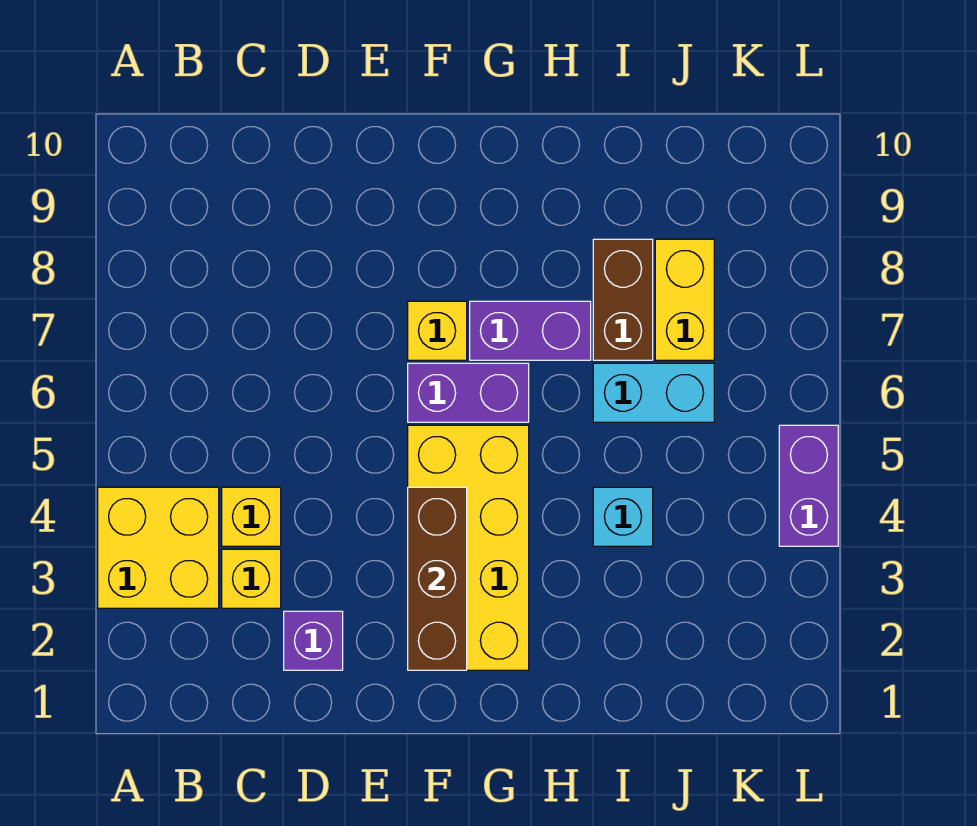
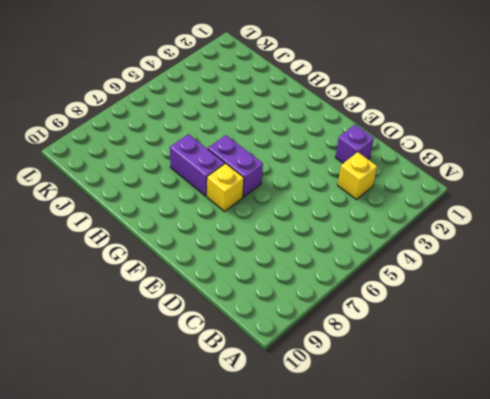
none -> yellow 2x2 brick [98,487,219,608]
none -> yellow 1x1 brick [222,487,281,546]
none -> yellow 2x4 brick [408,425,529,670]

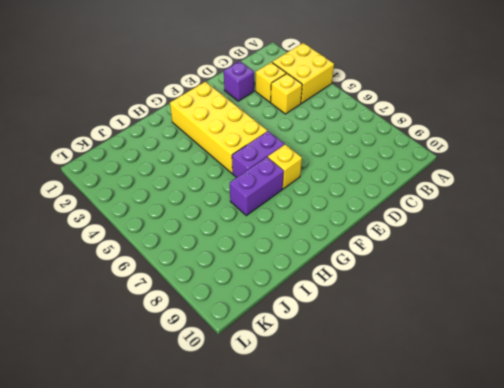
none -> cyan 1x1 brick [593,487,653,546]
none -> cyan 1x2 brick [593,363,714,422]
none -> brown 1x2 brick [593,239,653,360]

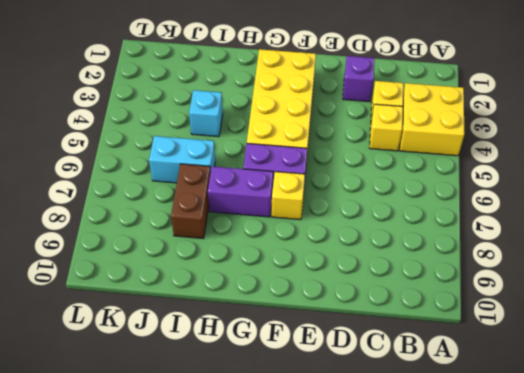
none -> yellow 1x2 brick [655,239,714,360]
none -> purple 1x2 brick [779,425,838,546]
none -> brown 1x3 brick [408,487,467,670]

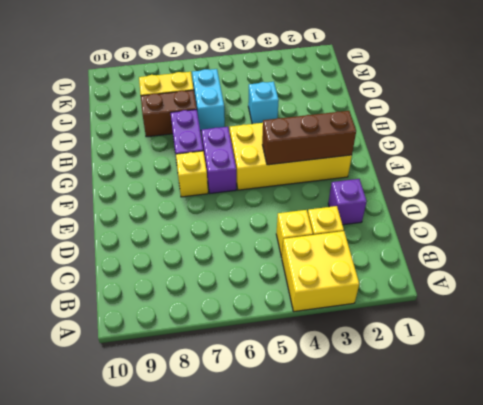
none -> purple 1x2 brick [779,425,838,546]

